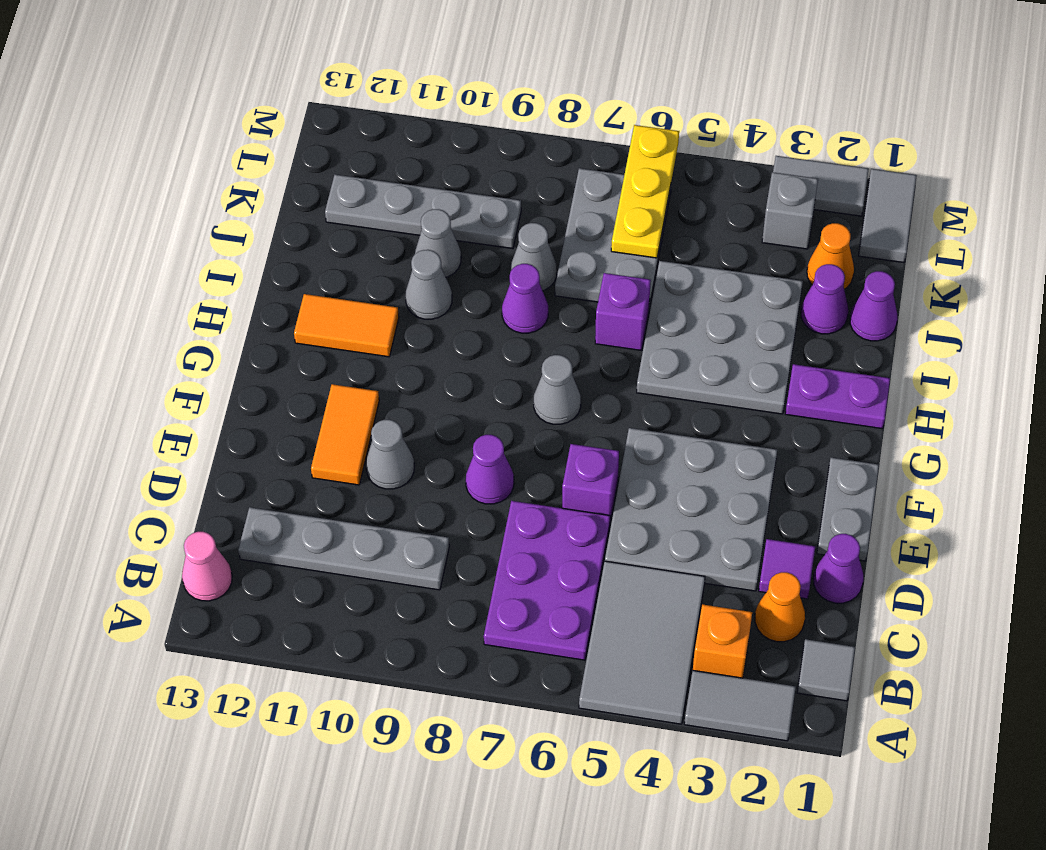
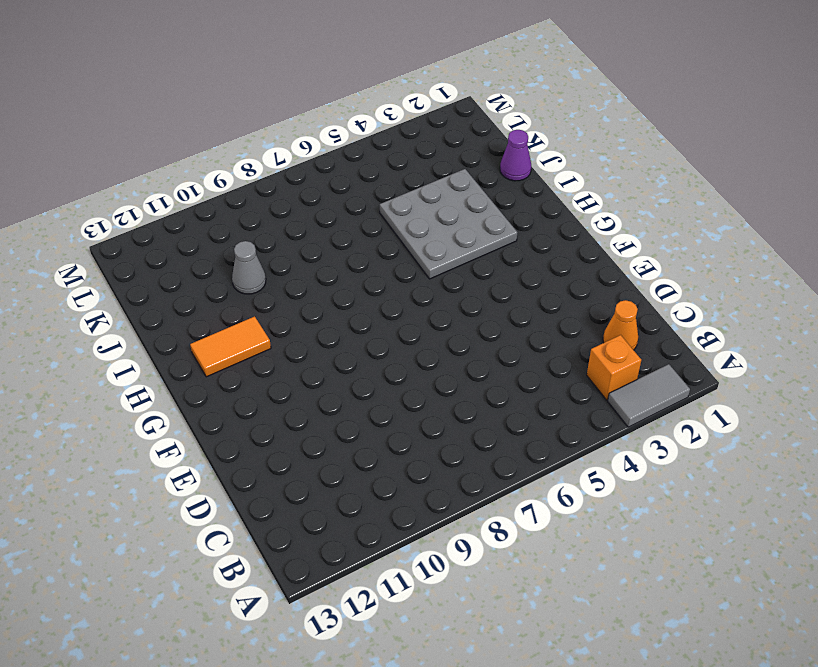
none -> grey 2x3 tile [579,561,705,724]
none -> grey 1x1 tile [797,639,855,701]
none -> purple 2x3 plate [484,501,610,660]
none -> pink 1x1 cone [182,532,232,601]

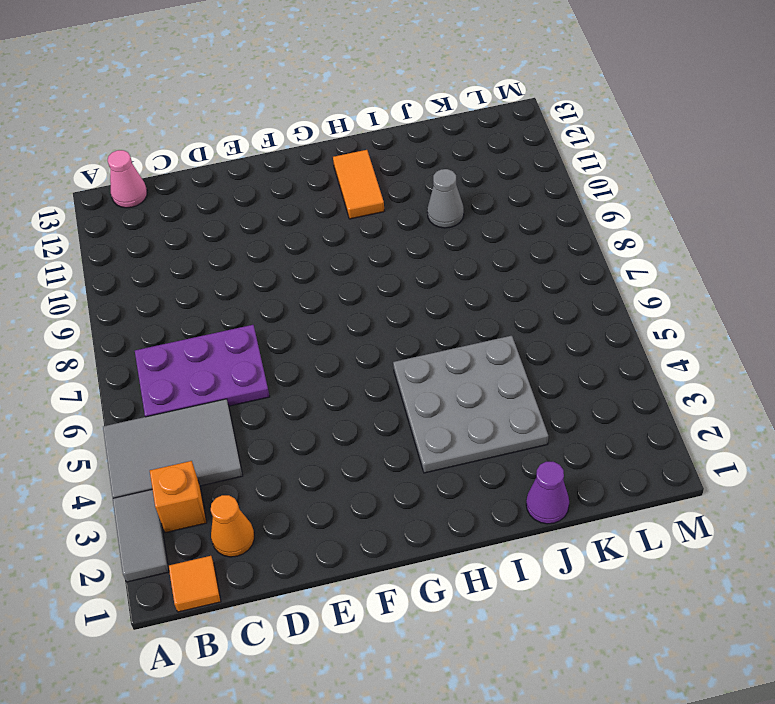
orange 1x1 tile [168,556,221,612] -> grey 1x1 tile [797,639,855,701]
none -> grey 1x4 plate [238,507,449,590]
none -> purple 1x1 cone [813,534,863,603]
none -> purple 1x1 tile [759,539,815,599]
none -> grey 3x3 plate [605,428,777,591]

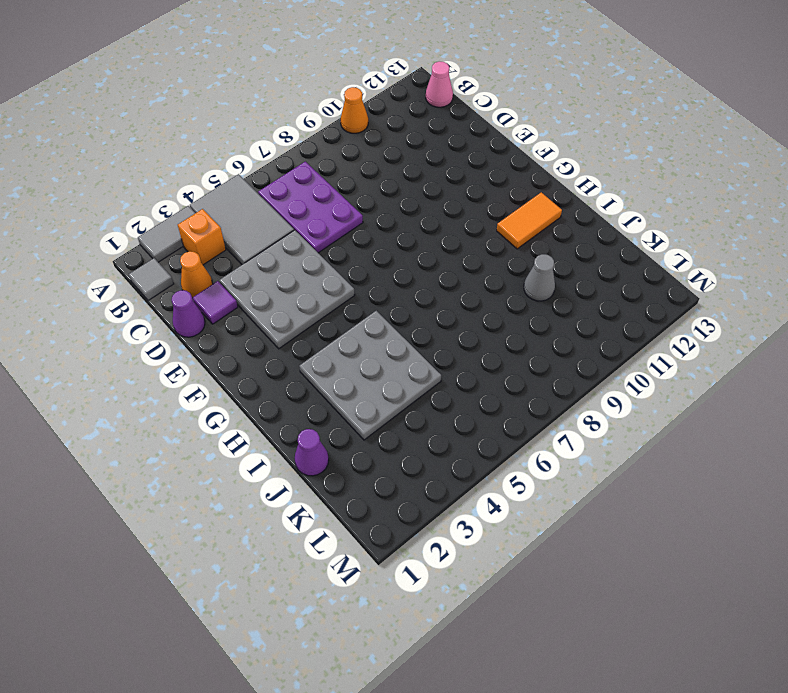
orange 1x1 cone [341,87,368,133] -> orange 1x1 cone moved to [807,223,854,289]
none -> grey 1x4 plate [238,507,449,590]
none -> grey 1x2 plate [817,458,879,561]
none -> purple 1x1 brick [562,444,619,522]
none -> purple 1x1 cone [466,435,514,504]

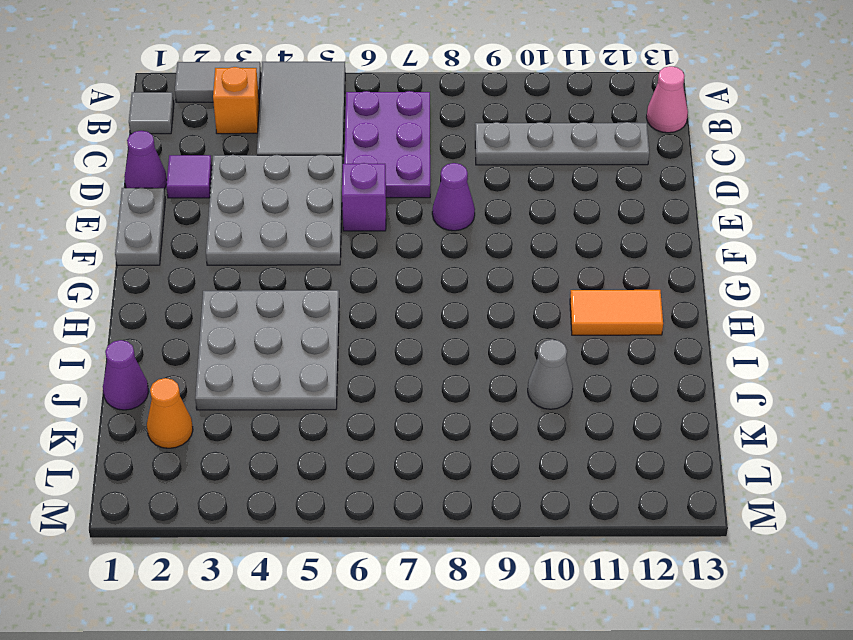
none -> orange 1x1 cone [755,572,805,642]
none -> grey 1x1 cone [366,420,414,489]
none -> orange 1x2 tile [311,384,379,485]
none -> grey 1x1 cone [534,355,581,424]

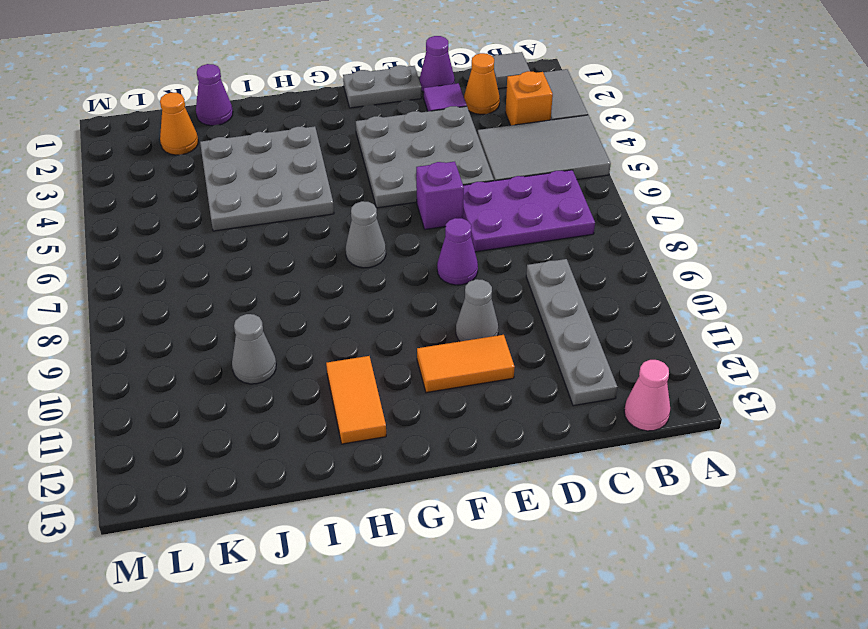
none -> purple 1x2 plate [785,364,890,429]
none -> purple 1x1 brick [595,273,651,351]
none -> purple 1x1 cone [502,264,548,333]
none -> grey 1x1 cone [405,250,452,319]

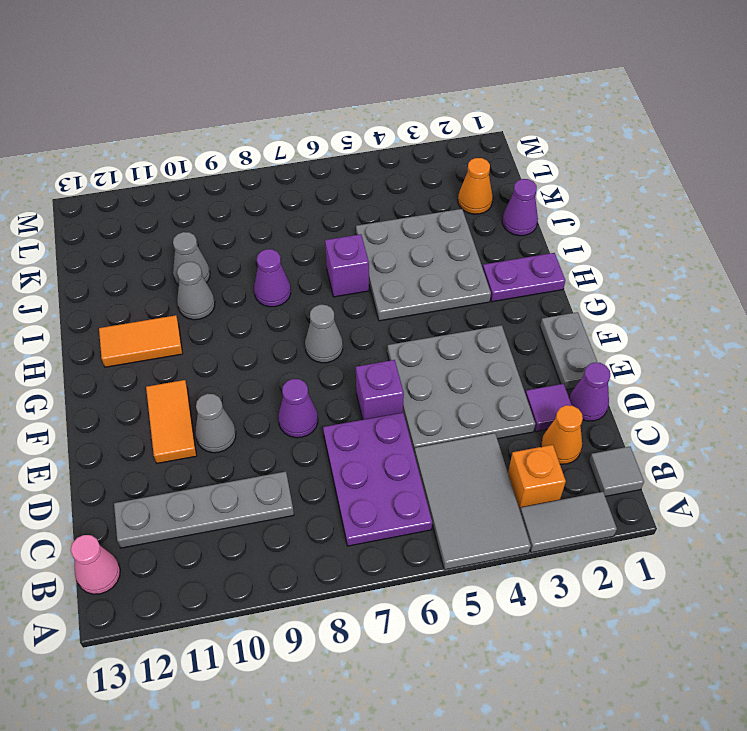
none -> purple 1x1 cone [801,264,848,334]
none -> grey 2x3 plate [555,168,671,308]
none -> grey 1x1 cone [511,223,557,291]
none -> grey 1x4 plate [325,175,521,249]

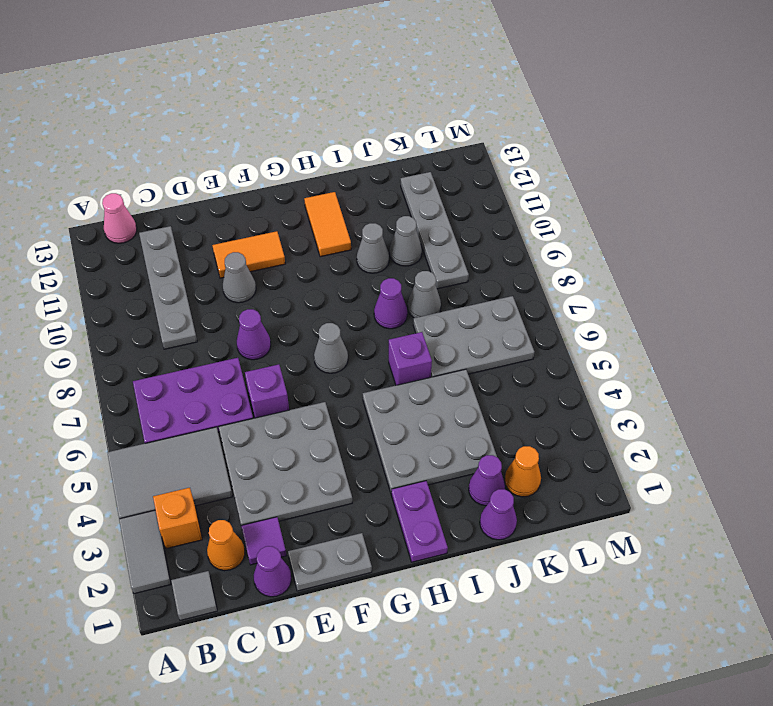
none -> grey 1x2 tile [859,169,917,263]
none -> grey 1x1 brick [762,172,818,249]
none -> grey 1x2 tile [773,156,869,216]
none -> yellow 1x3 plate [611,125,679,258]

